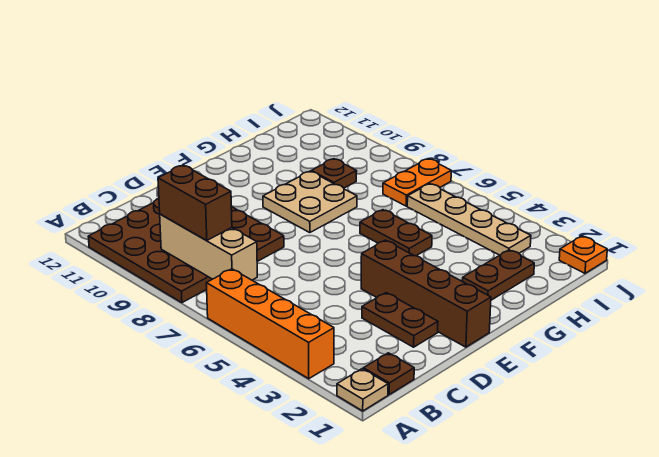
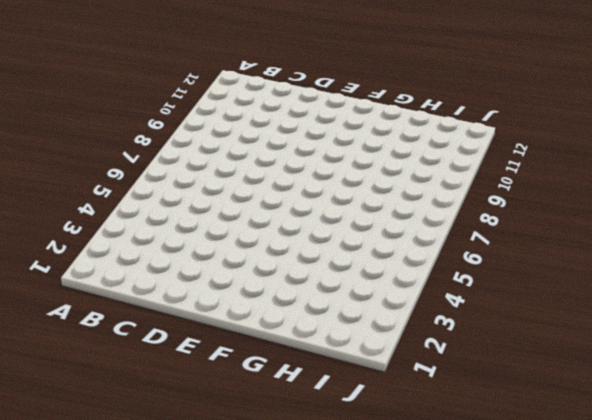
none -> tan 1x1 plate [337,369,388,411]
none -> orange 1x4 brick [206,269,334,379]
none -> brown 4x4 plate [88,199,284,303]

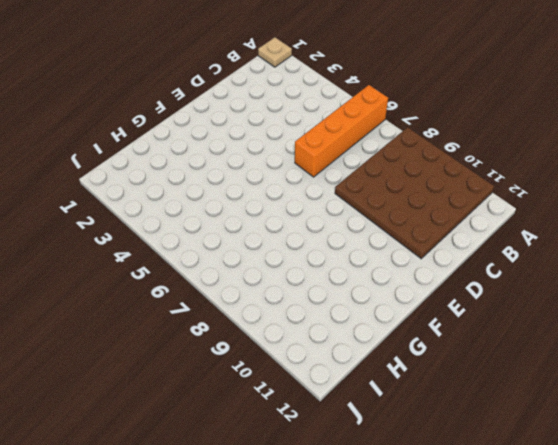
orange 1x4 brick [295,85,388,177] -> orange 1x4 brick turned to [206,269,334,379]
none -> brown 1x1 plate [363,353,414,394]
none -> brown 1x2 plate [362,293,438,347]
none -> brown 1x4 brick [361,240,491,347]

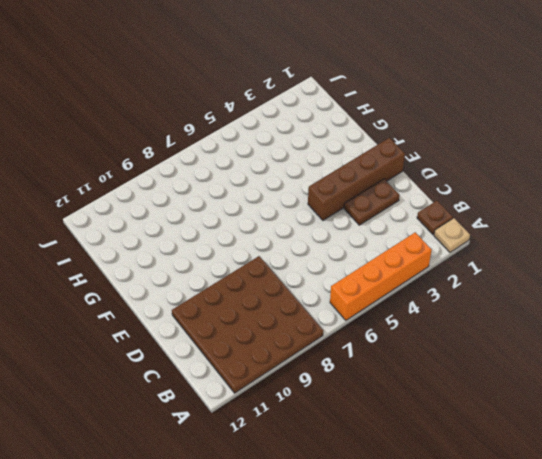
none -> tan 2x2 plate [263,171,357,233]
none -> brown 1x2 plate [463,250,534,300]
none -> brown 1x2 plate [360,210,432,256]

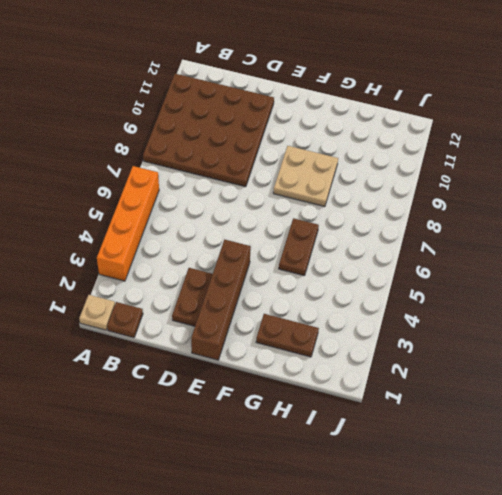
none -> brown 1x1 plate [311,159,357,188]
none -> tan 1x4 plate [407,184,531,255]
none -> orange 1x2 plate [383,159,451,206]

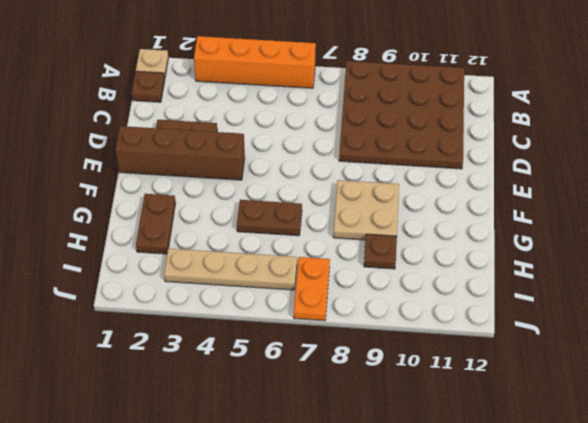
none -> orange 1x1 plate [559,236,607,273]
none -> tan 1x3 brick [160,214,257,280]
none -> brown 1x2 brick [158,165,232,240]

